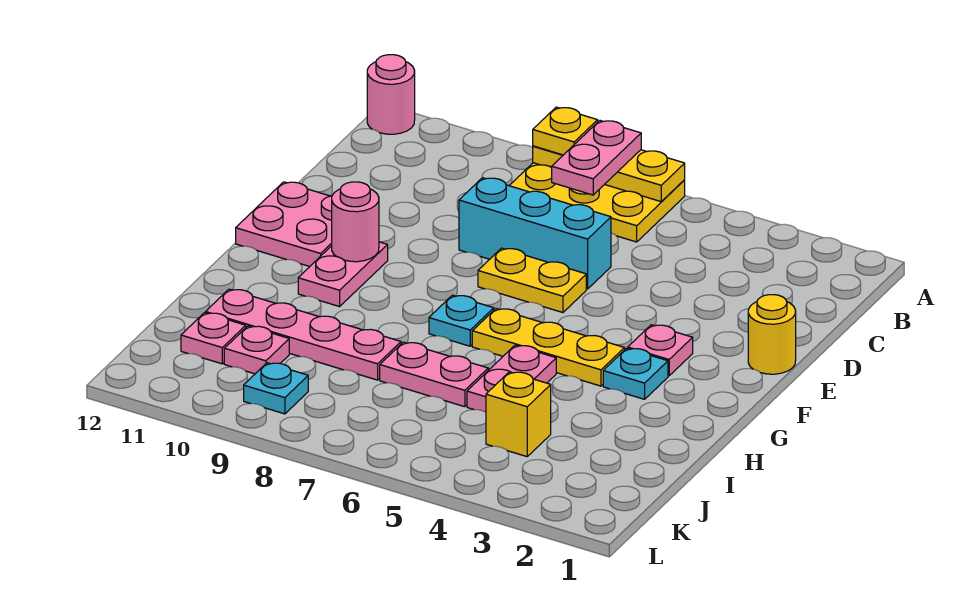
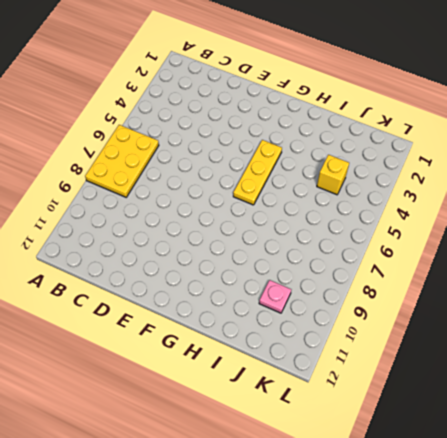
none -> pink 1x1 round brick [367,55,415,134]
none -> cyan 1x3 brick [459,178,611,289]
none -> yellow 1x1 round brick [748,295,796,374]

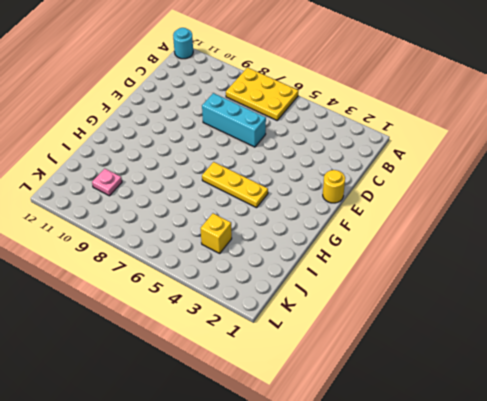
cyan 1x1 round brick [173,28,193,59] -> pink 1x1 round brick [367,55,415,134]
none -> yellow 1x2 plate [478,248,586,313]
none -> pink 2x2 plate [236,182,332,267]
none -> pink 1x1 plate [628,325,693,376]

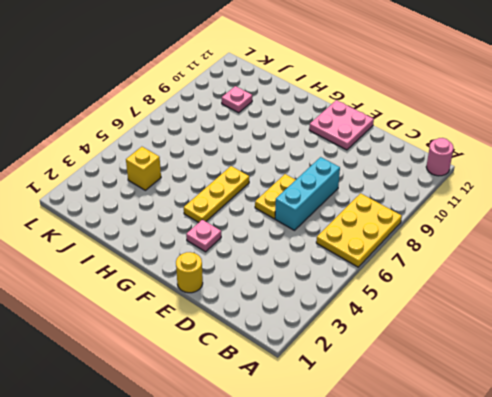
none -> pink 1x2 plate [298,242,388,307]
none -> cyan 1x1 plate [603,348,668,399]
none -> cyan 1x1 plate [429,295,494,346]

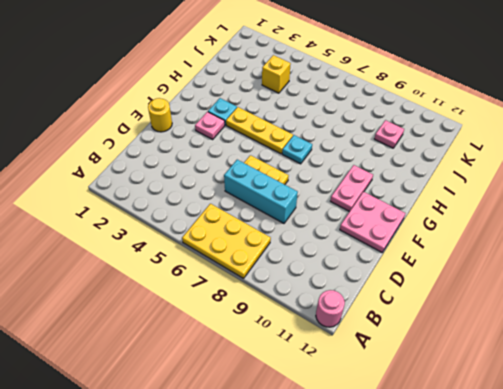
none -> pink 1x2 plate [467,345,556,412]
none -> pink 1x2 plate [380,342,488,407]
none -> pink 1x4 plate [205,289,401,380]

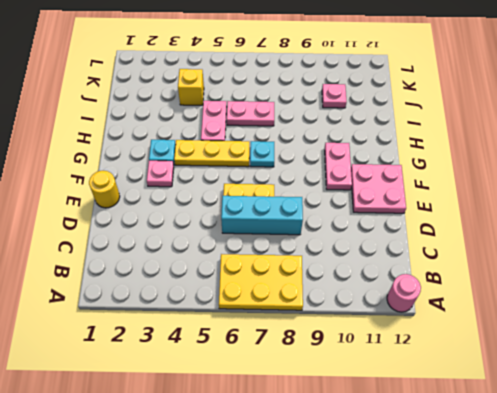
none -> pink 1x4 plate [205,289,401,380]
none -> pink 1x1 plate [181,313,246,364]
none -> cyan 1x1 plate [244,363,308,414]

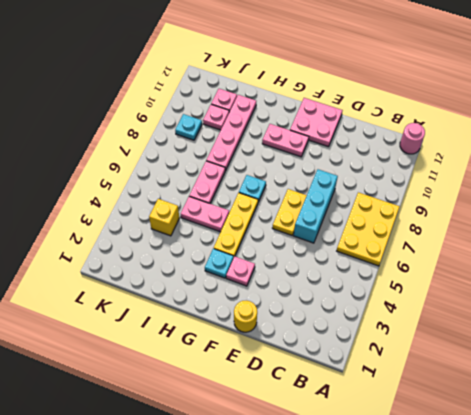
none -> yellow 1x3 plate [533,146,685,202]
none -> pink 1x1 round brick [332,182,379,262]
none -> pink 1x2 plate [552,121,641,195]

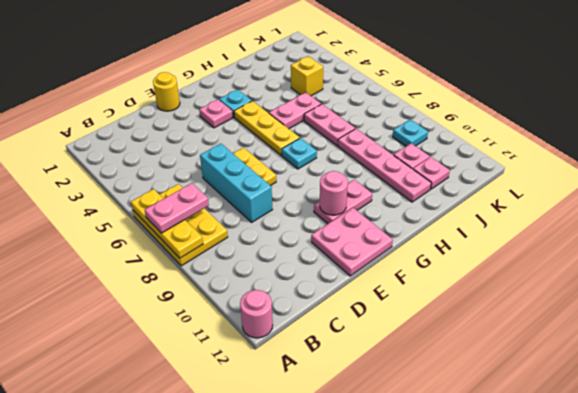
none -> yellow 1x1 plate [533,107,598,155]

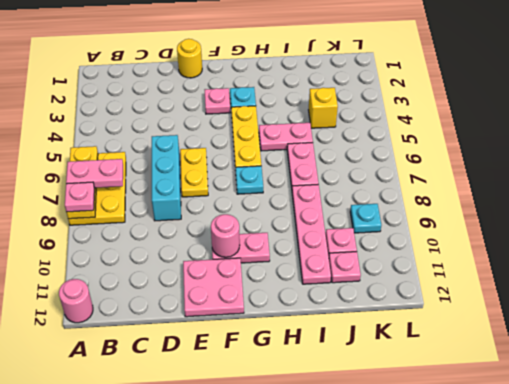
pink 1x1 plate [65,182,95,212] -> yellow 1x1 plate [533,107,598,155]

